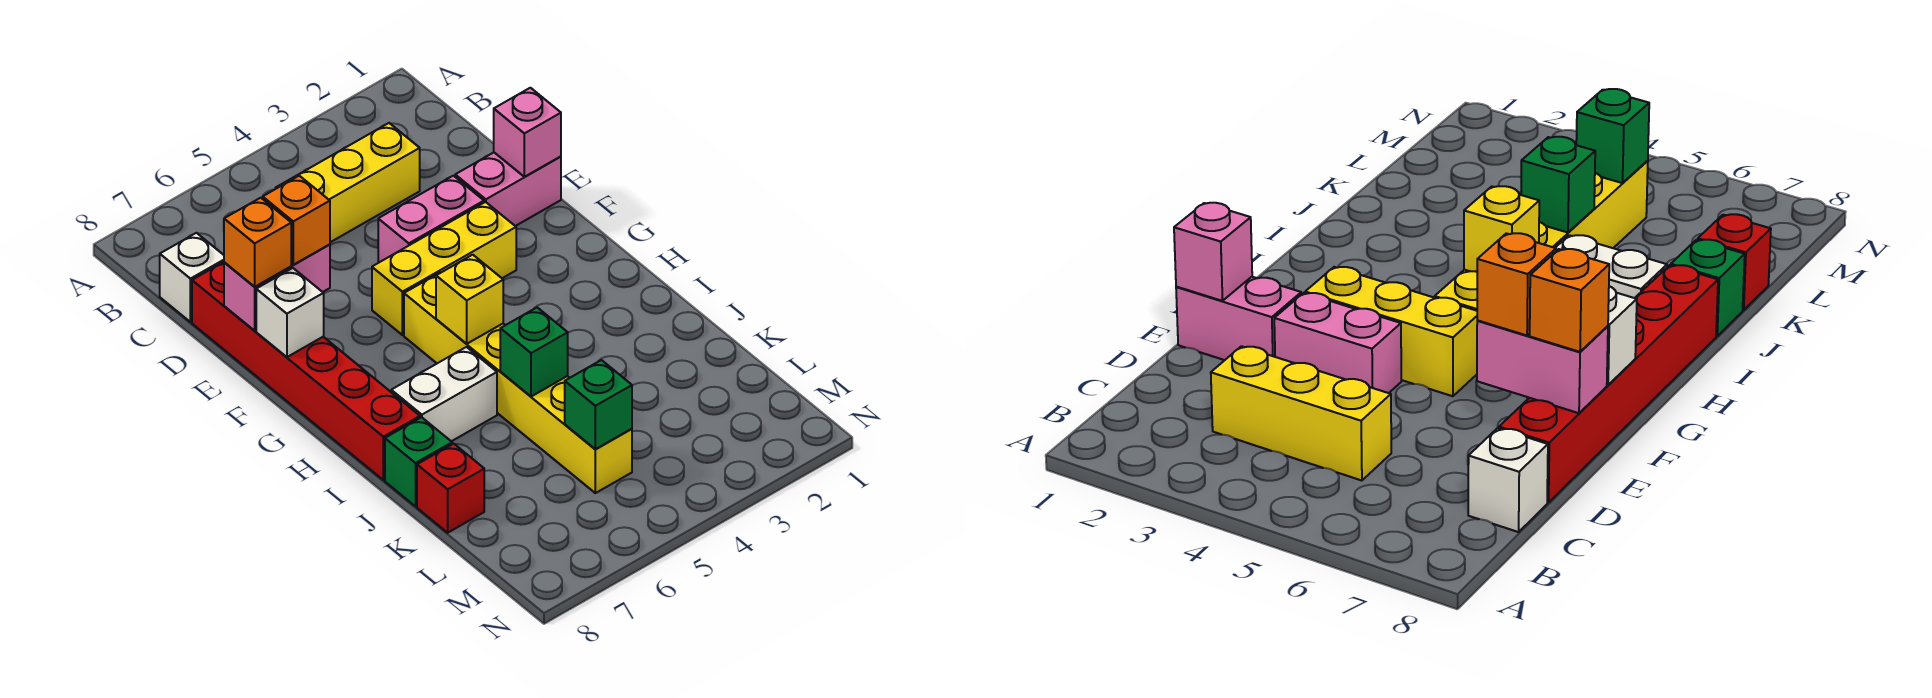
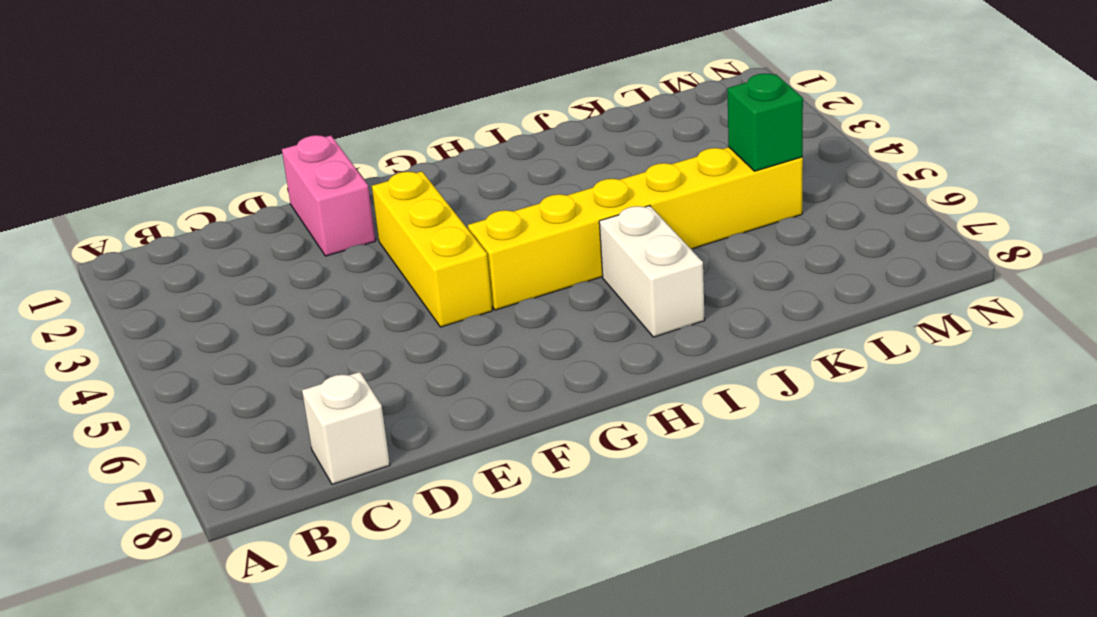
none -> yellow 1x3 brick [275,123,420,242]
none -> red 1x6 brick [192,262,420,480]
none -> pink 1x2 brick [378,176,484,262]

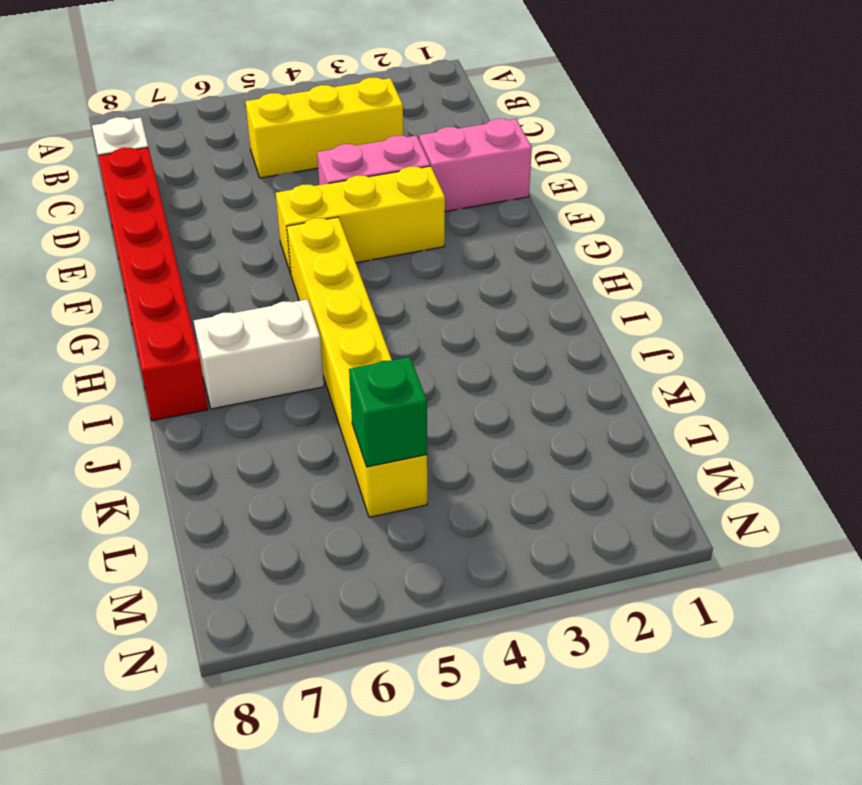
none -> green 1x1 brick [385,417,452,506]
none -> red 1x1 brick [417,444,484,533]
none -> pink 1x1 brick [494,88,561,177]

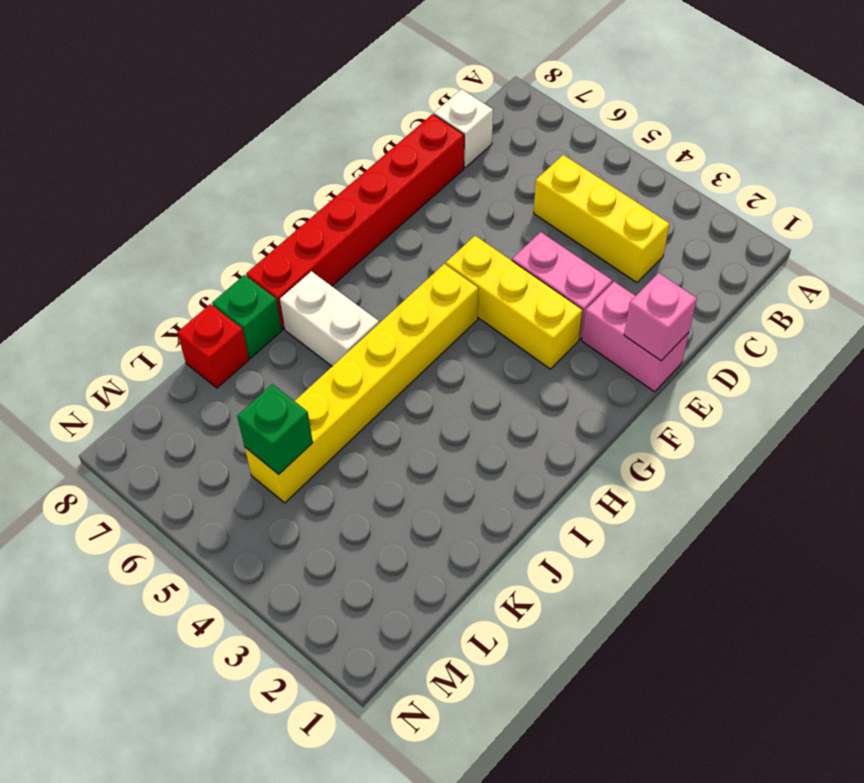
none -> pink 1x2 brick [224,245,330,331]
none -> white 1x1 brick [256,268,324,357]
none -> yellow 1x1 brick [436,255,503,344]

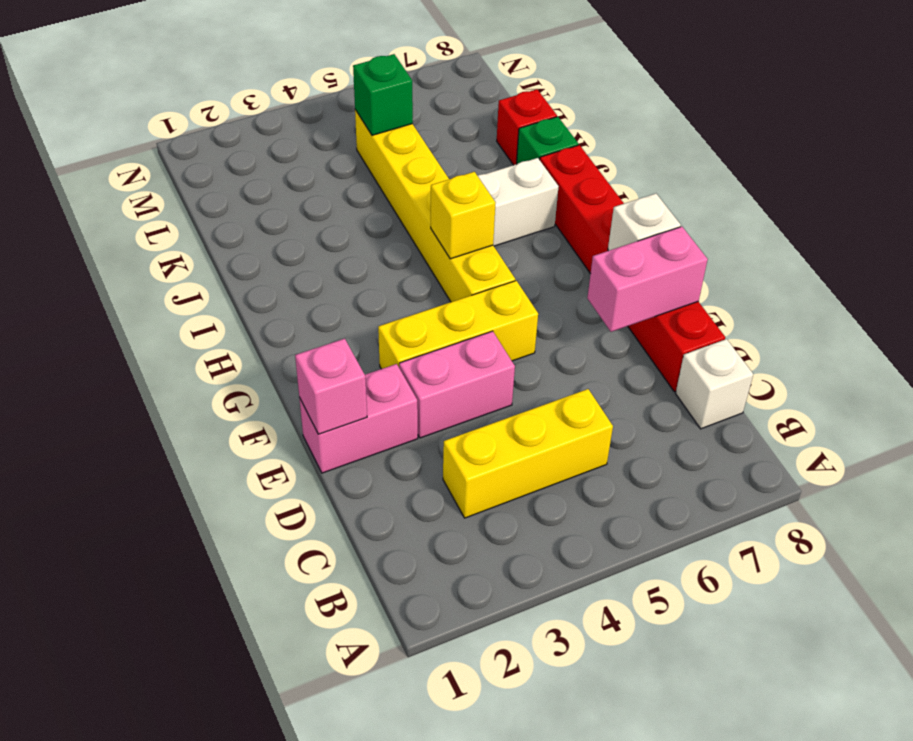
none -> green 1x1 brick [500,308,568,396]
none -> orange 1x1 brick [263,176,330,265]
none -> orange 1x1 brick [224,198,291,287]

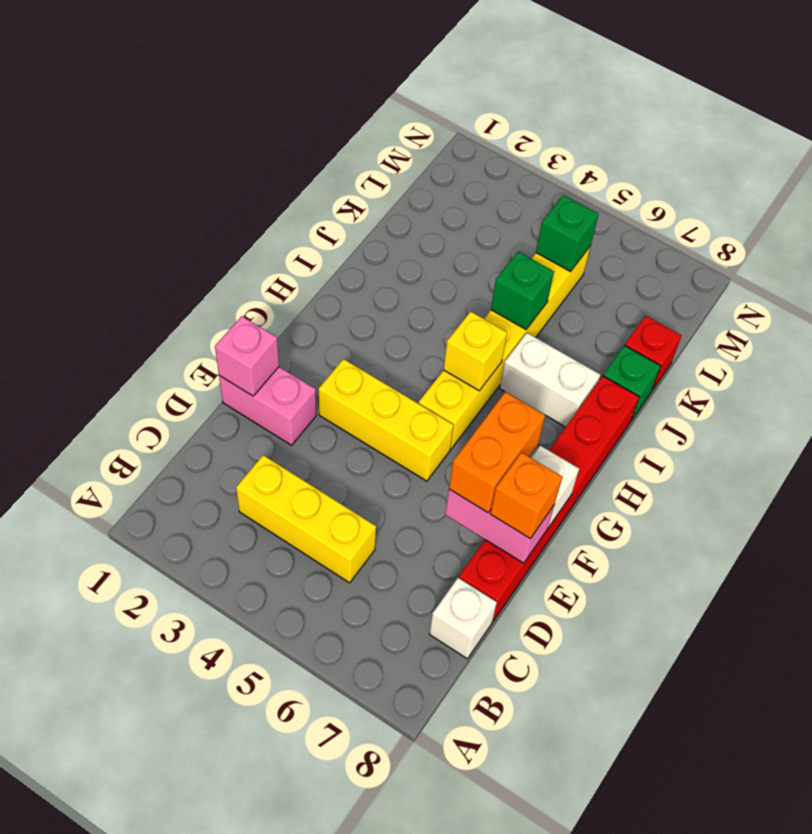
orange 1x2 brick [449,392,545,513] -> orange 1x1 brick [263,176,330,265]
none -> pink 1x2 brick [378,176,484,262]

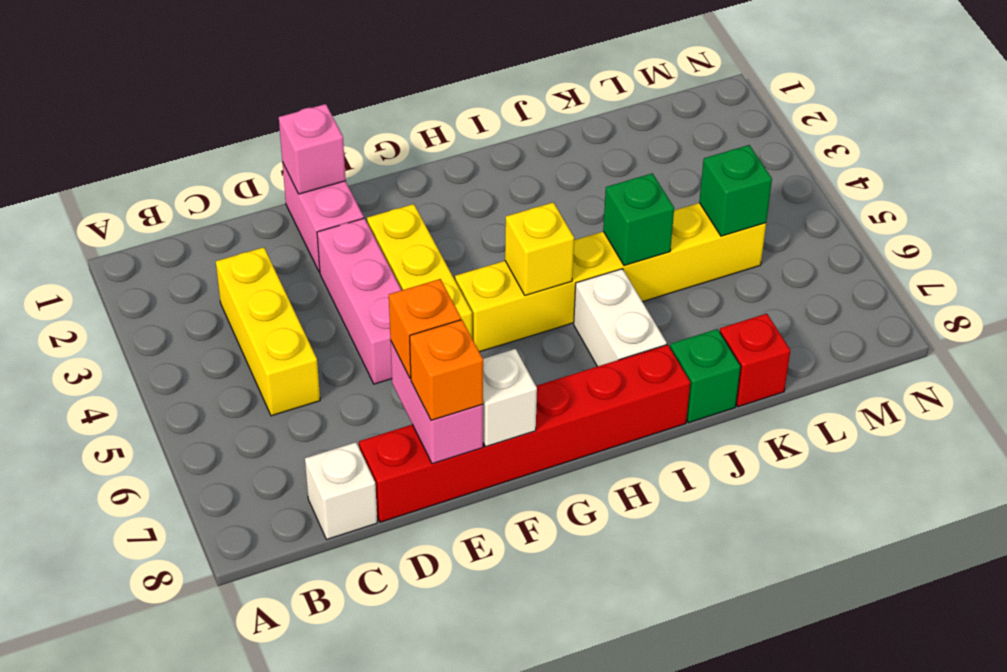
pink 1x3 brick [317,218,401,384] -> pink 1x2 brick [378,176,484,262]

